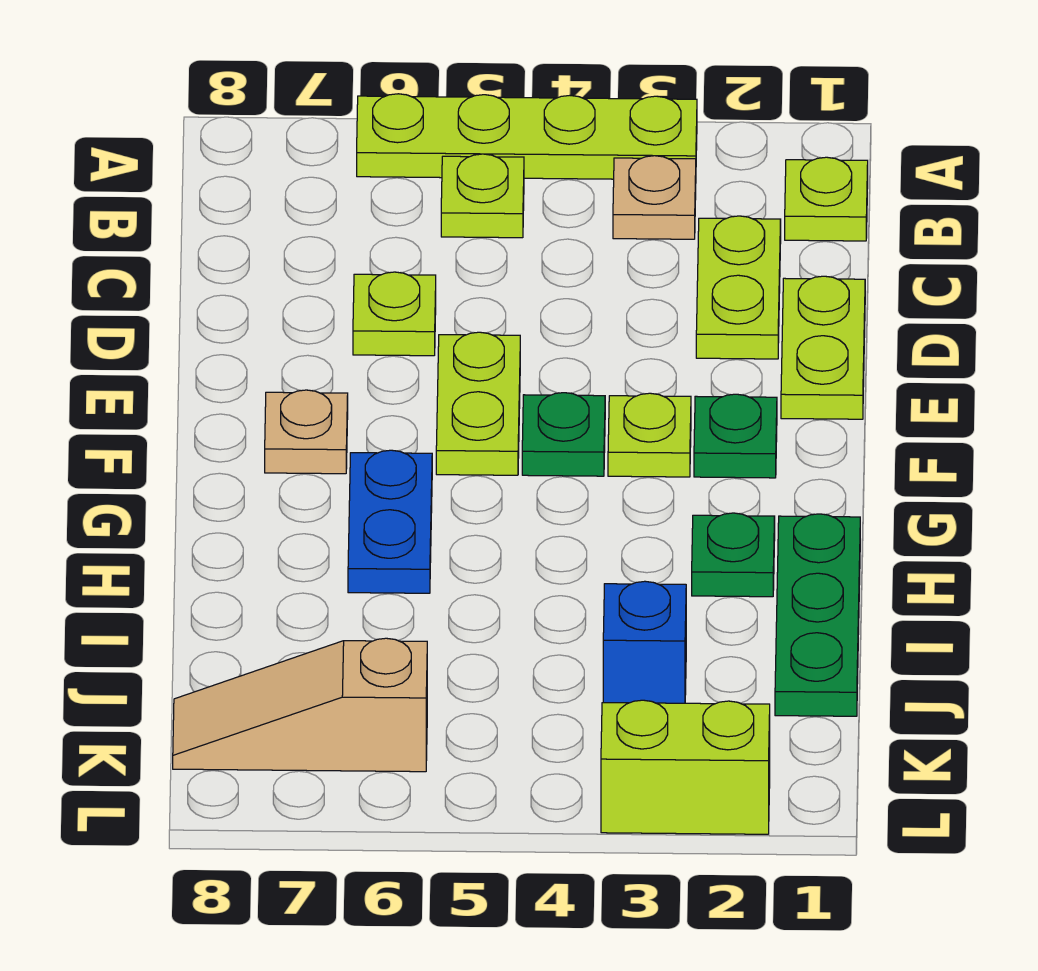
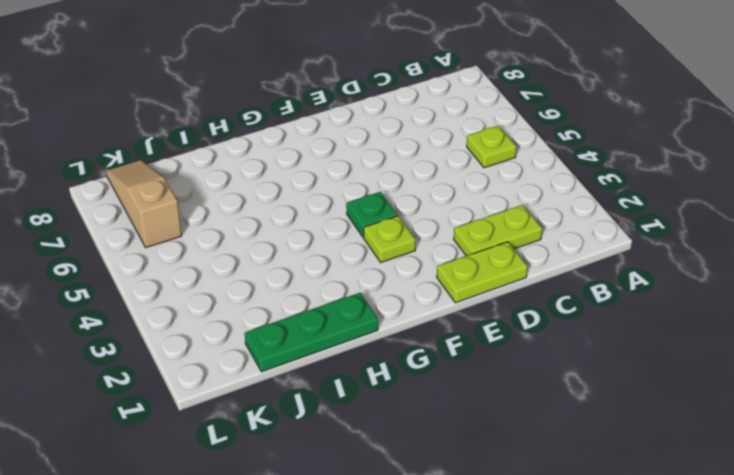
none -> lime 1x4 plate [357,94,697,179]
none -> lime 1x1 plate [785,157,868,241]
none -> tan 1x1 plate [613,156,696,239]

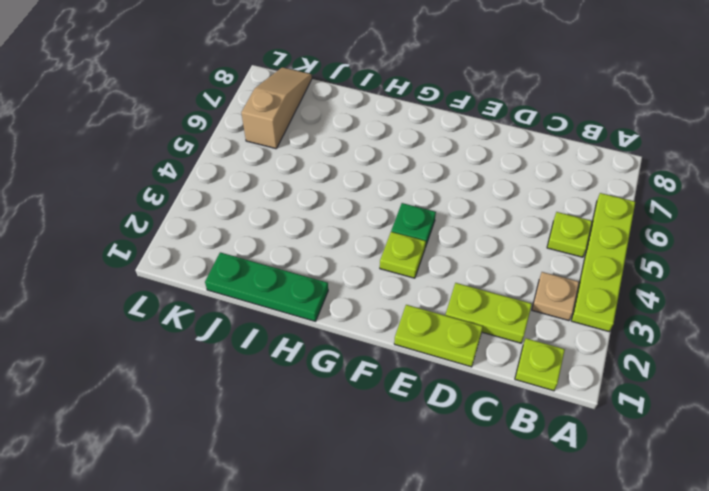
none -> lime 1x1 plate [353,272,436,356]
none -> lime 1x2 plate [436,332,520,475]
none -> green 1x1 plate [694,394,777,478]

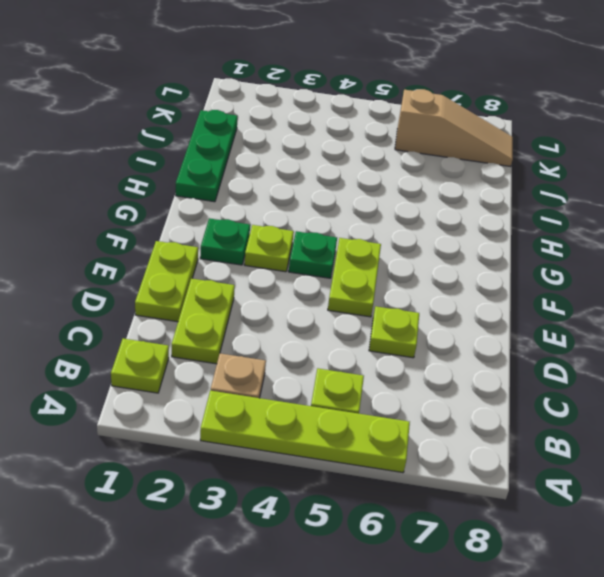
none -> tan 1x1 plate [265,390,348,474]
none -> blue 1x2 plate [348,450,432,593]
none -> green 1x1 plate [692,513,775,597]

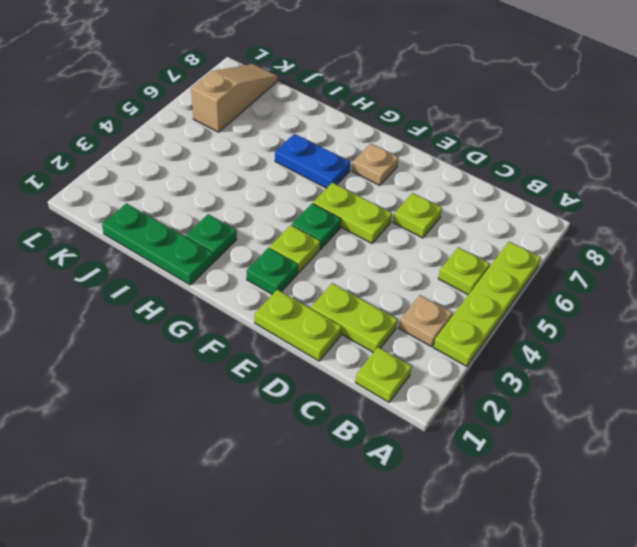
none -> blue 1x1 brick [603,581,686,703]
none -> lime 1x2 brick [601,700,770,834]

